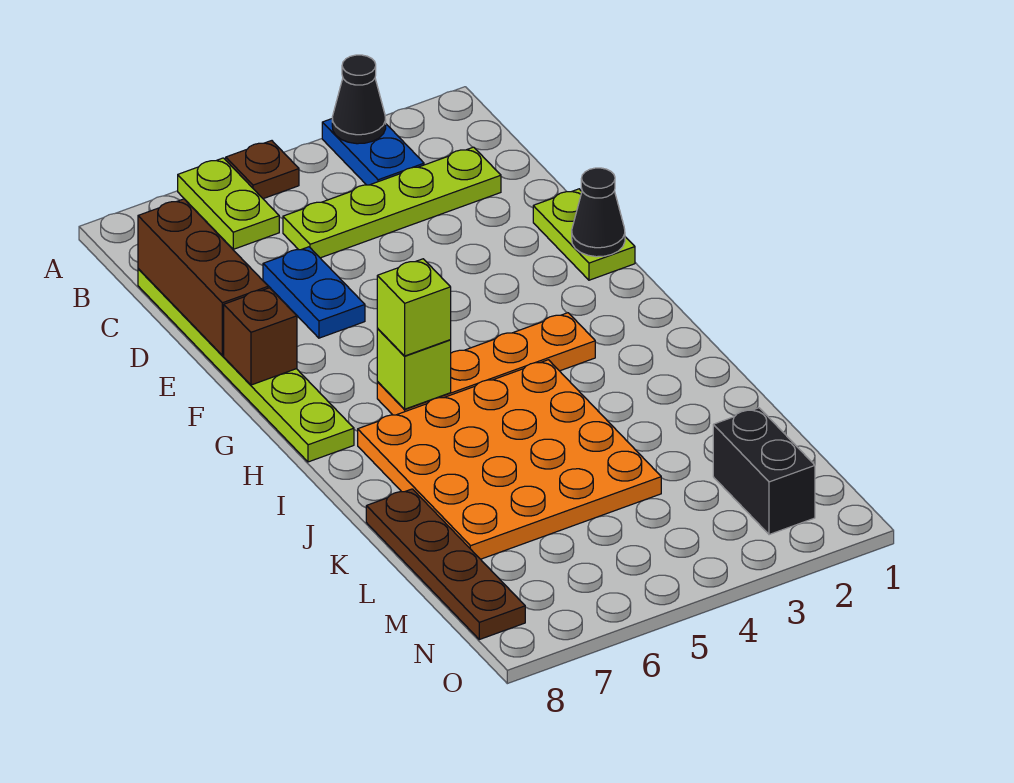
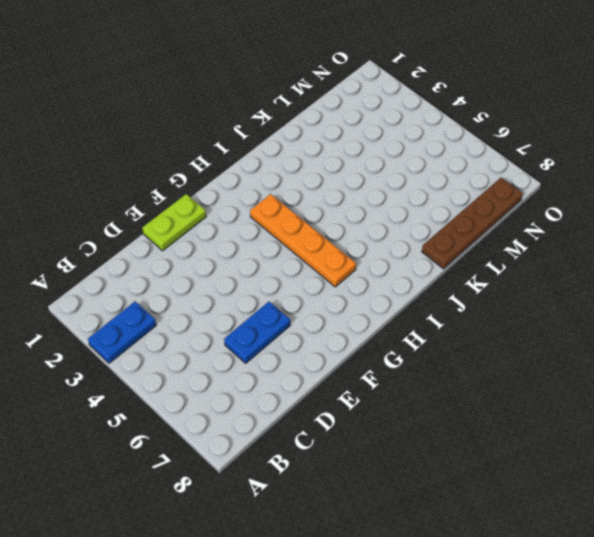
none -> brown 1x1 plate [226,141,299,199]
none -> lime 1x2 plate [178,158,279,249]
none -> lime 1x4 plate [283,147,501,258]

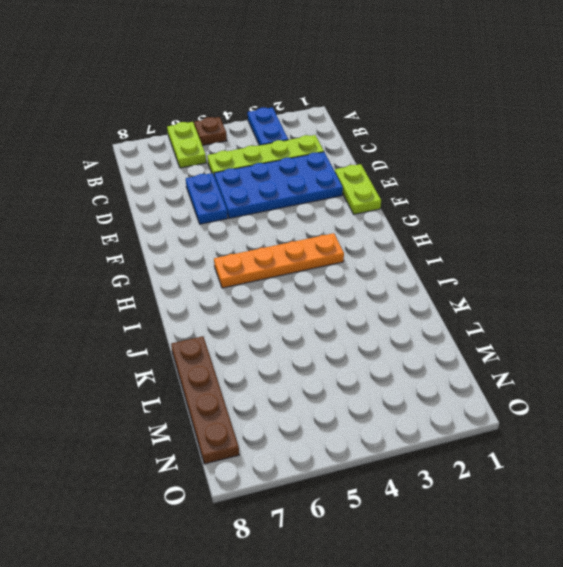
blue 2x4 plate [214,152,343,218] -> none
none -> lime 1x6 plate [138,269,354,462]
none -> orange 4x4 plate [358,360,661,559]
none -> black 1x2 brick [713,408,815,535]

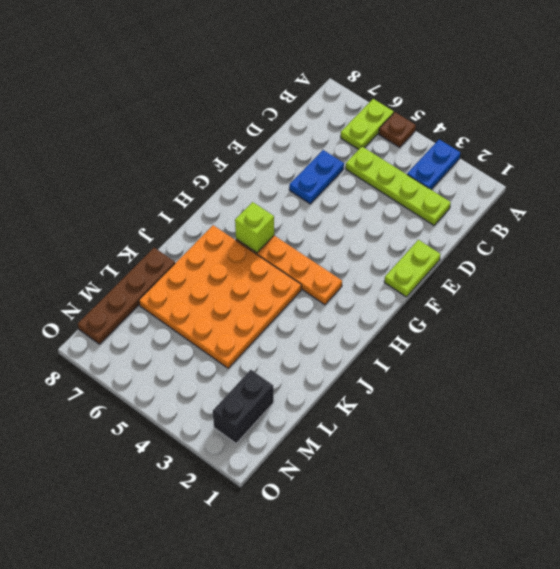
none -> lime 1x6 plate [138,269,354,462]
none -> black 1x1 cone [332,55,386,144]
none -> brown 1x3 brick [138,199,268,355]

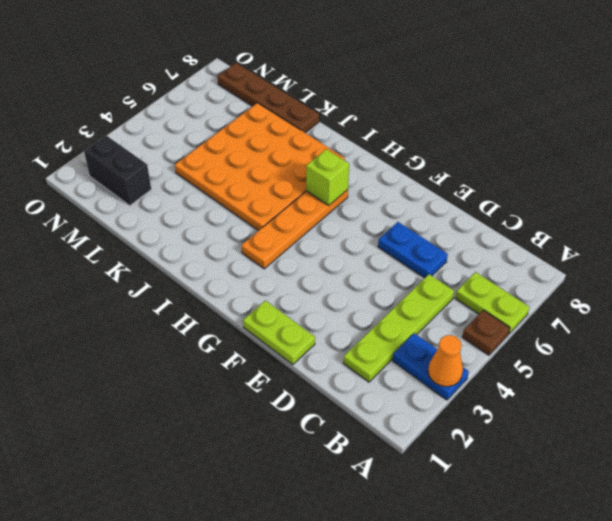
orange 1x1 cone [428,335,463,387] -> black 1x1 cone [332,55,386,144]
none -> lime 1x6 plate [138,269,354,462]
none -> brown 1x3 brick [138,199,268,355]
none -> black 1x1 cone [572,168,625,257]

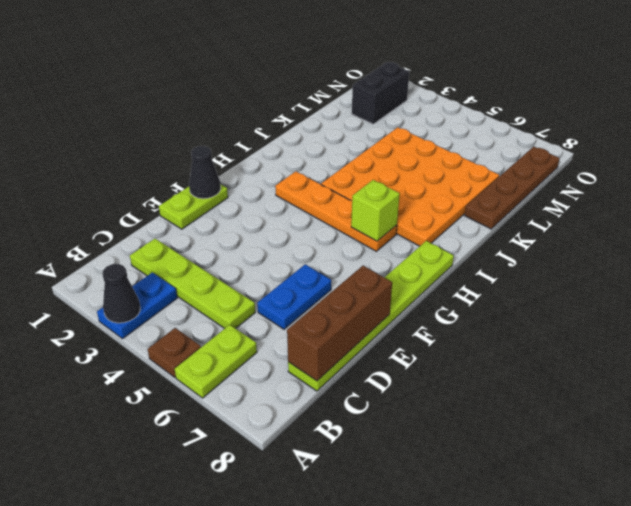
none -> brown 1x1 brick [224,288,297,385]
none -> lime 1x1 brick [377,259,451,356]

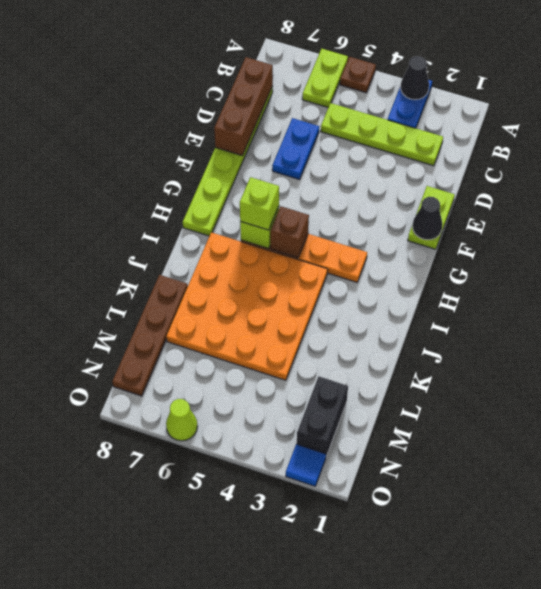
brown 1x1 brick [270,206,309,258] -> brown 1x1 brick moved to [224,288,297,385]
blue 1x1 tile [286,444,326,486] -> none
lime 1x1 cone [166,399,198,441] -> none

